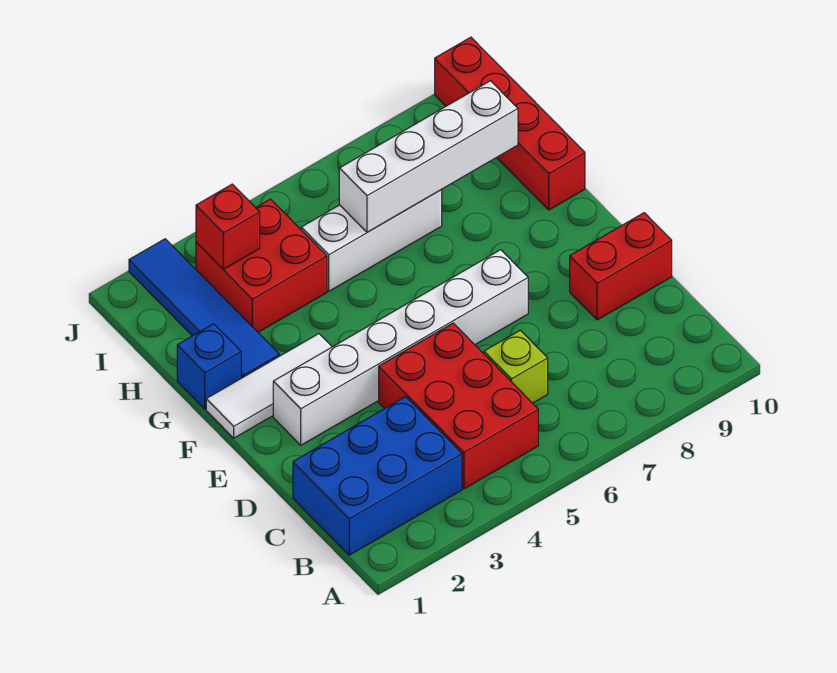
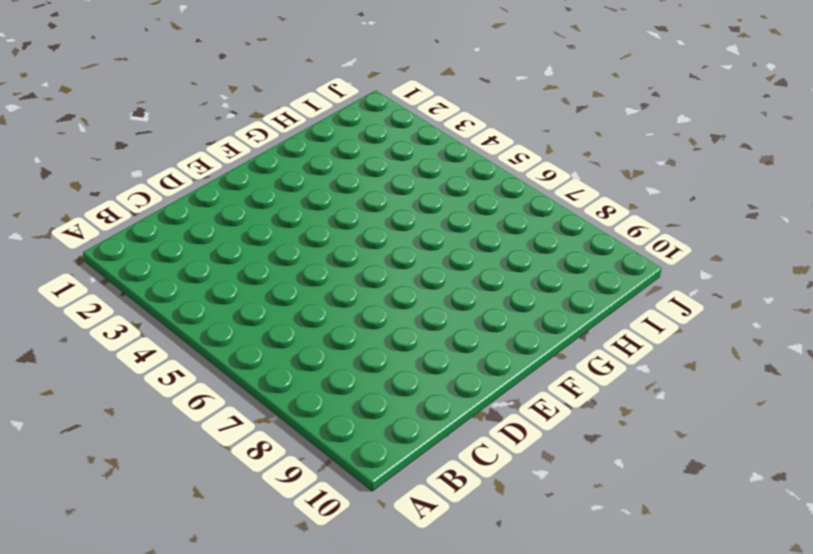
none -> blue 2x3 brick [293,397,462,555]
none -> red 2x3 brick [379,323,538,489]
none -> lime 1x1 brick [484,330,548,403]

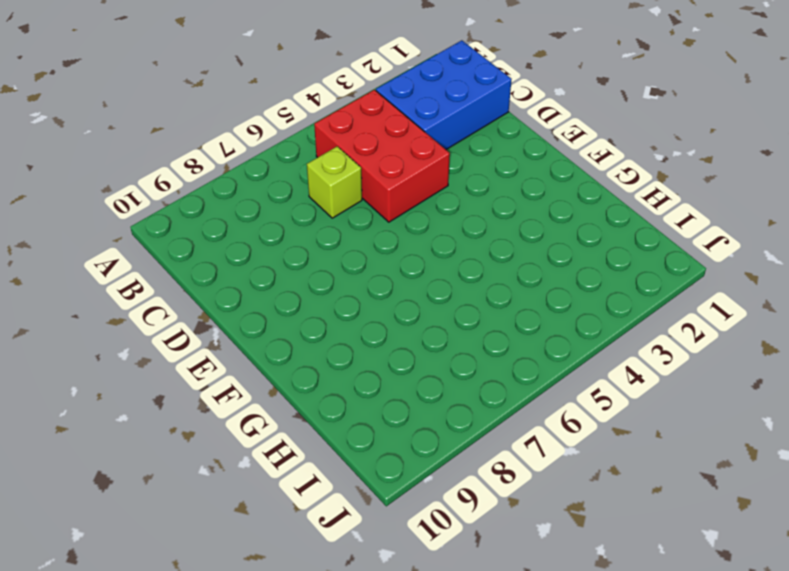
none -> red 1x2 brick [570,213,672,320]
none -> white 1x6 brick [273,250,528,445]
none -> white 1x3 tile [206,334,332,438]

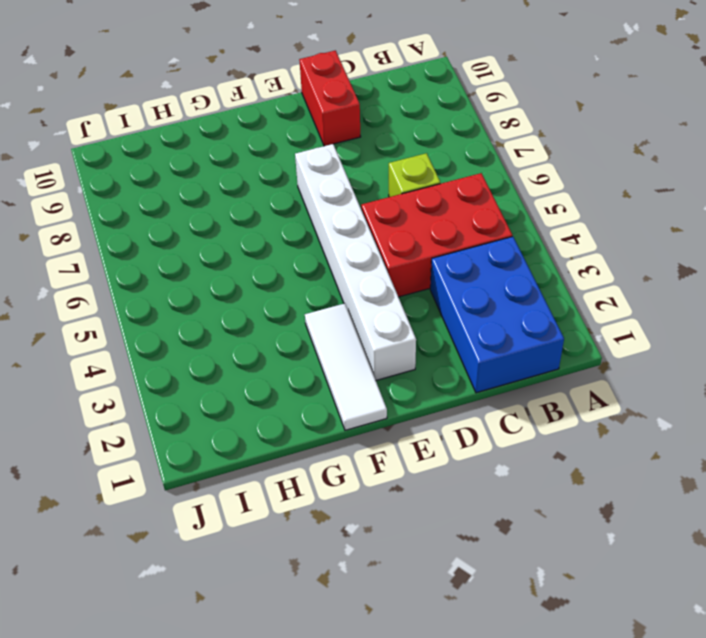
none -> blue 1x1 brick [177,324,241,409]
none -> blue 1x4 tile [129,239,279,378]
none -> red 1x4 brick [435,37,585,210]

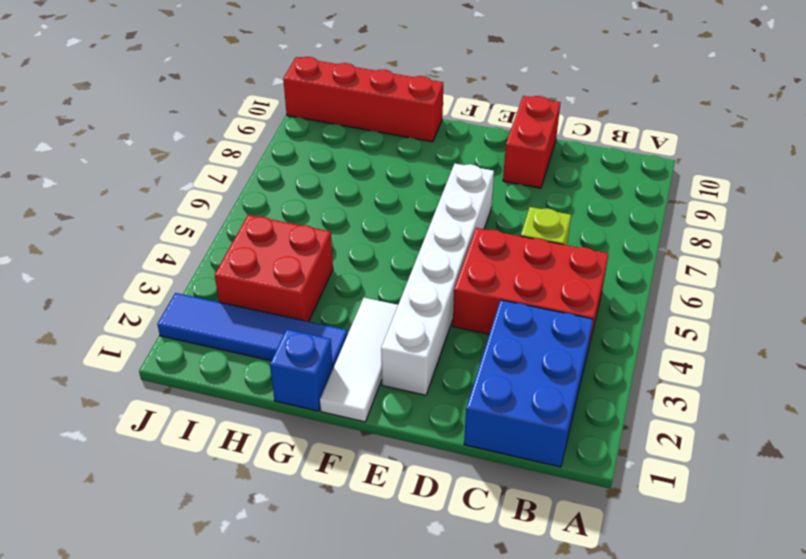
none -> white 1x3 brick [301,190,442,291]
none -> white 1x4 brick [339,81,518,232]
none -> red 1x1 brick [196,184,260,269]

